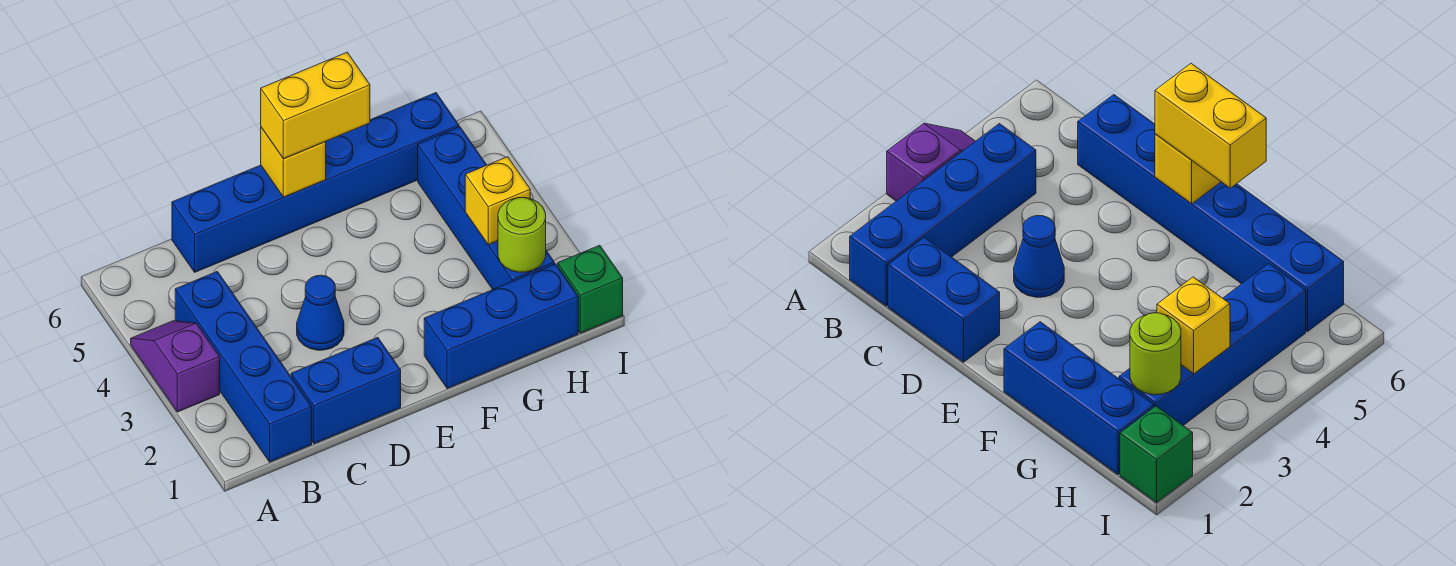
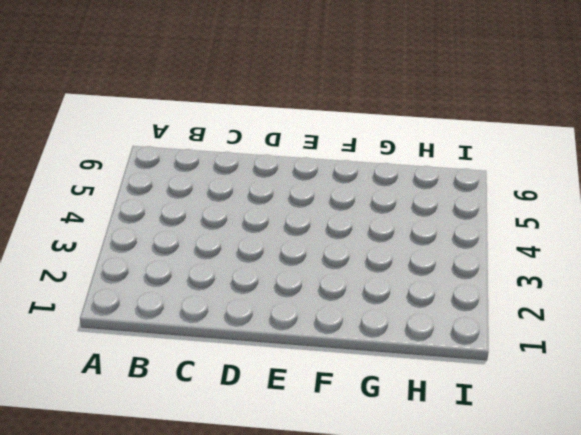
none -> purple 1x2 slope [131,321,220,412]
none -> blue 1x4 brick [175,271,312,462]
none -> blue 1x2 brick [291,337,401,444]

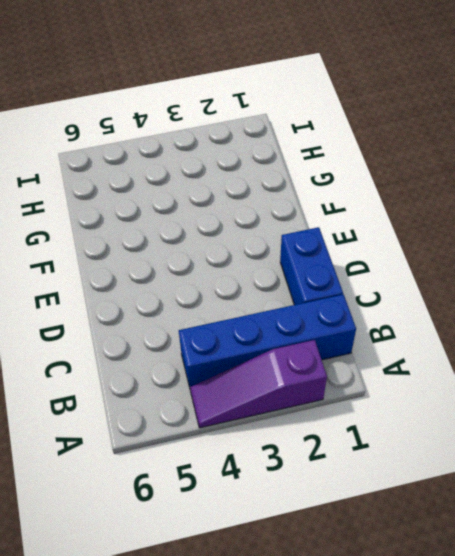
purple 1x3 slope [190,340,327,428] -> purple 1x2 slope [131,321,220,412]
none -> blue 1x6 brick [172,93,459,272]
none -> blue 1x1 cone [297,275,344,350]
none -> blue 1x3 brick [424,264,578,389]

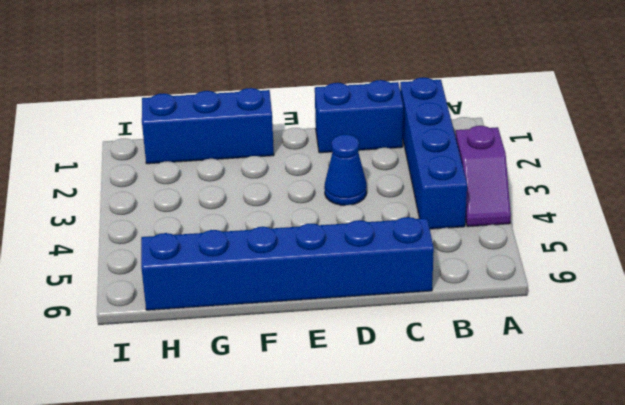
none -> blue 1x4 brick [418,127,554,290]
none -> green 1x1 brick [558,245,623,333]
none -> yellow 1x1 brick [261,128,326,197]

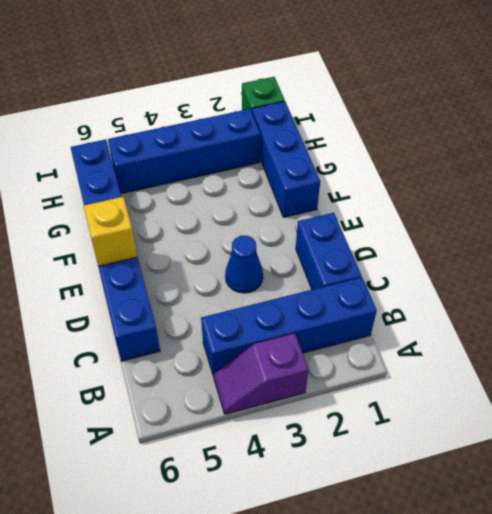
none -> lime 1x1 round brick [498,198,546,272]
none -> yellow 1x1 brick [465,157,530,245]
none -> yellow 1x2 brick [261,53,370,159]

